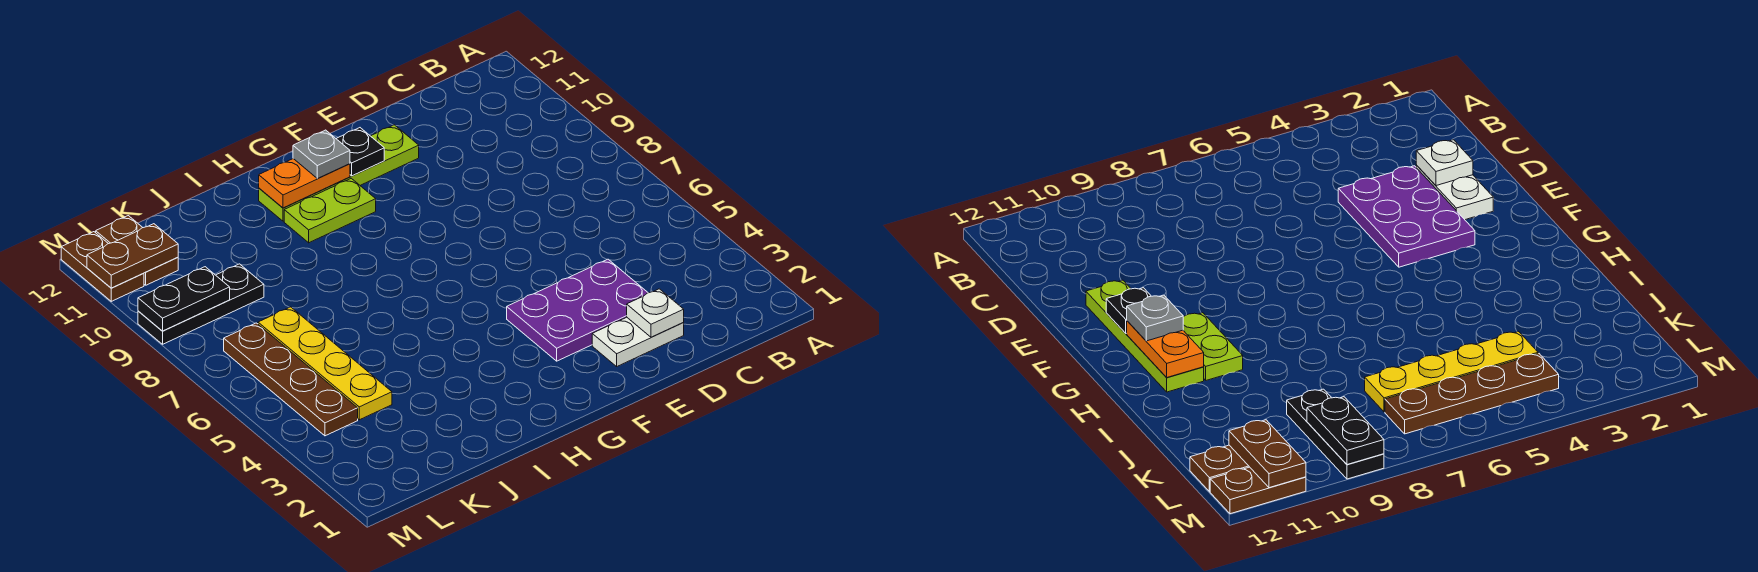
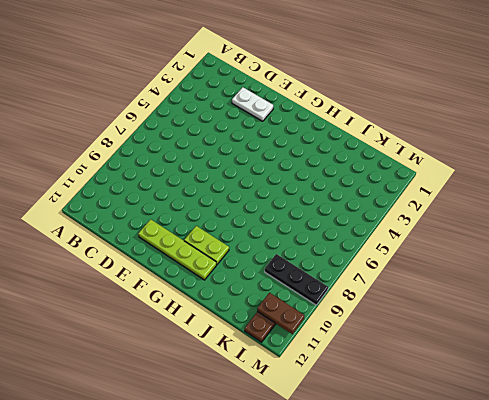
none -> purple 2x3 plate [507,259,648,361]
none -> yellow 1x4 plate [258,307,392,420]
none -> brown 1x4 plate [224,323,358,436]

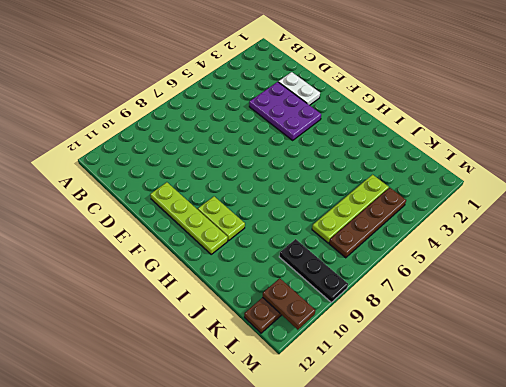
lime 1x4 plate [312,175,389,243] -> yellow 1x4 plate [258,307,392,420]
none -> brown 1x2 plate [61,232,144,301]
none -> white 1x1 plate [627,289,684,337]
none -> black 1x1 plate [336,128,384,176]

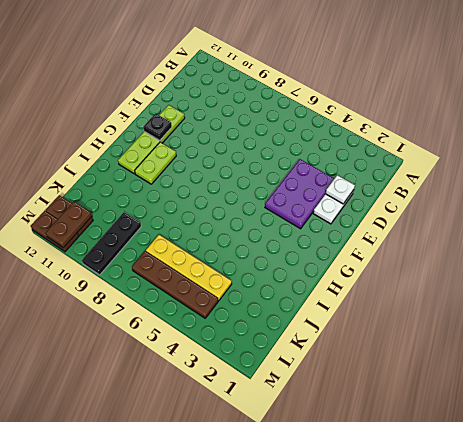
none -> orange 1x2 plate [259,159,350,208]
none -> black 1x2 plate [138,267,230,331]
none -> grey 1x1 plate [293,130,350,179]

